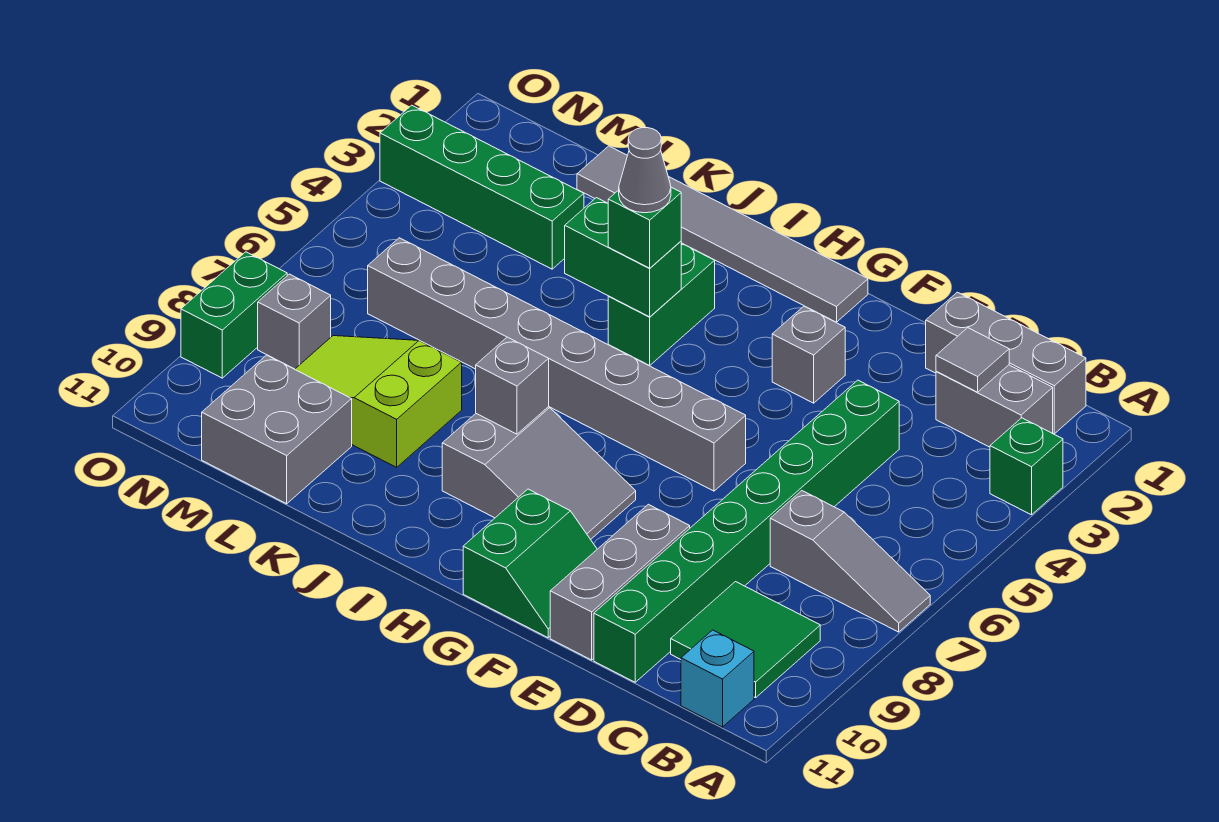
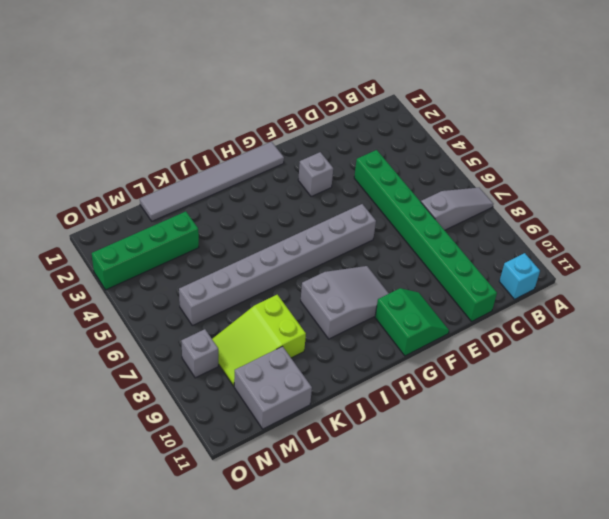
none -> green 1x1 brick [990,418,1063,515]
none -> grey 1x3 brick [926,292,1086,434]
none -> grey 1x2 brick [936,365,1053,447]

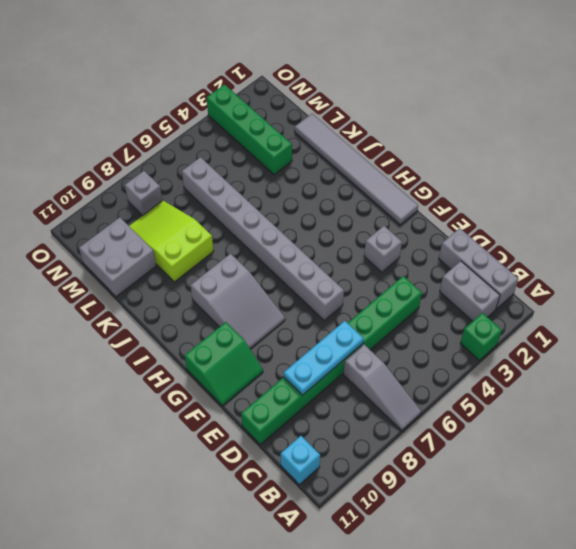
cyan 1x3 plate [284,321,364,395] -> none
none -> green 2x2 tile [671,582,820,698]
none -> grey 1x3 brick [550,504,690,660]
none -> green 1x2 brick [608,243,715,366]

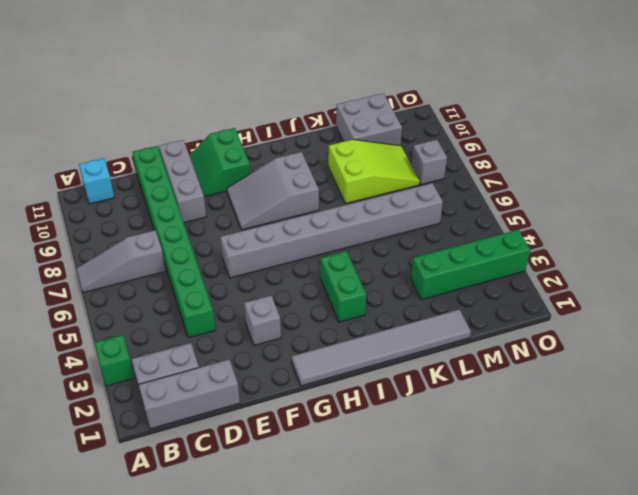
none -> green 2x2 tile [671,582,820,698]
none -> green 1x2 brick [181,252,287,378]
none -> grey 1x1 tile [936,328,1009,392]

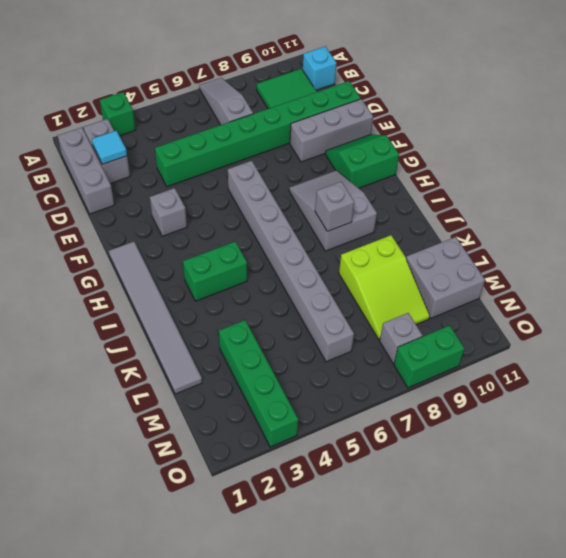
cyan 1x1 tile [92,131,127,164] -> grey 1x1 tile [936,328,1009,392]
none -> green 1x2 brick [565,198,681,317]
none -> green 1x1 brick [608,187,681,268]
none -> grey 1x1 cone [619,128,671,213]

